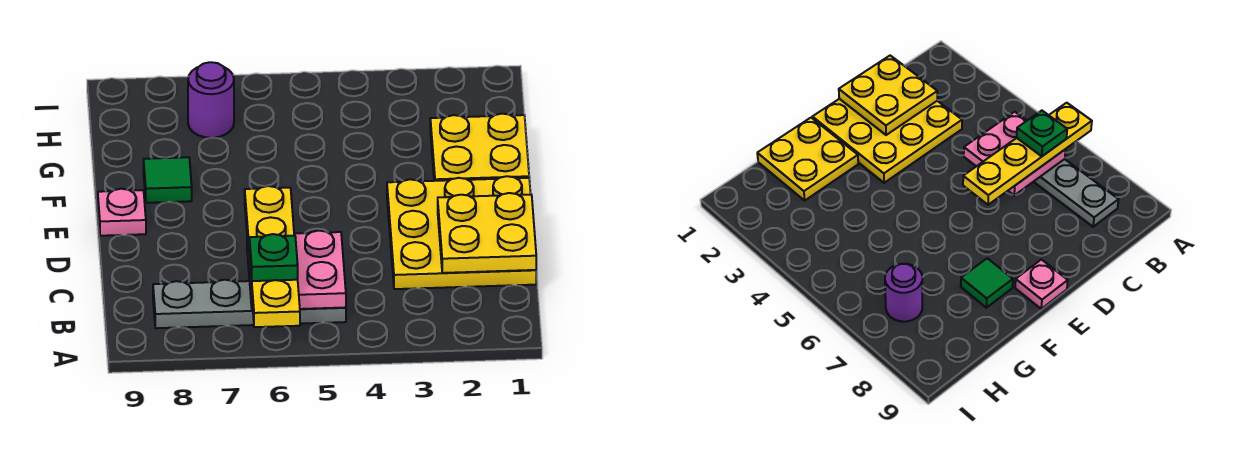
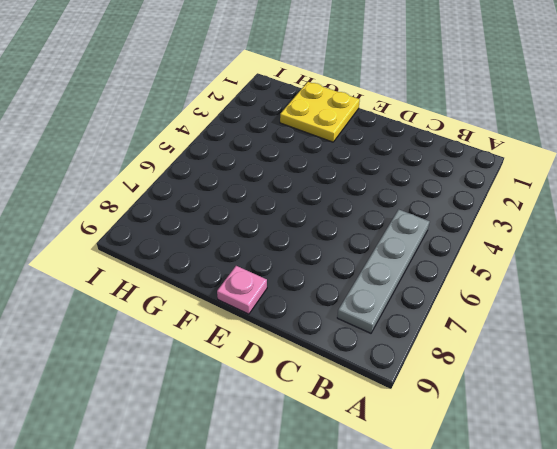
none -> yellow 3x3 plate [387,176,536,289]
none -> green 1x1 tile [144,157,192,203]

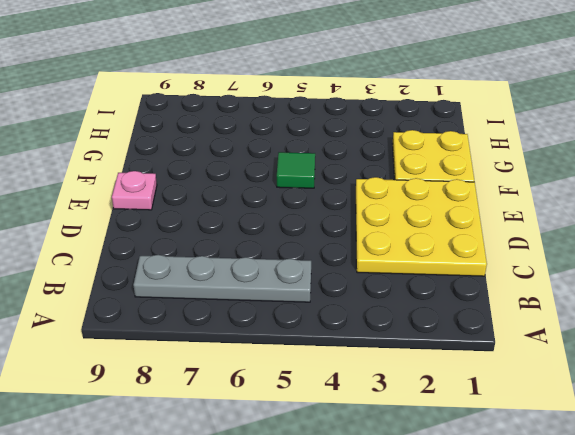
green 1x1 tile [277,152,315,188] -> green 1x1 tile moved to [144,157,192,203]
none -> purple 1x1 round brick [188,62,234,138]
none -> pink 2x2 plate [247,231,346,310]

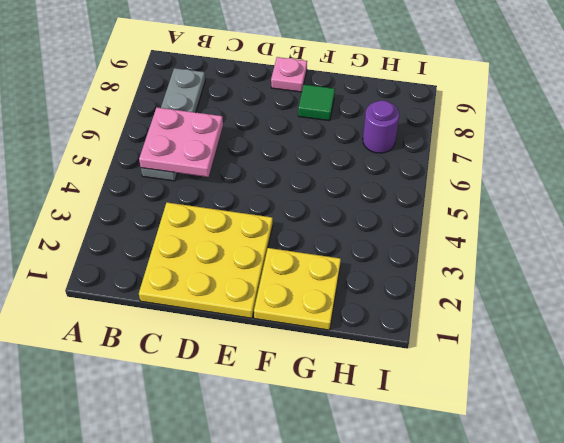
none -> yellow 2x2 plate [438,193,536,273]
none -> yellow 1x4 plate [245,186,300,327]

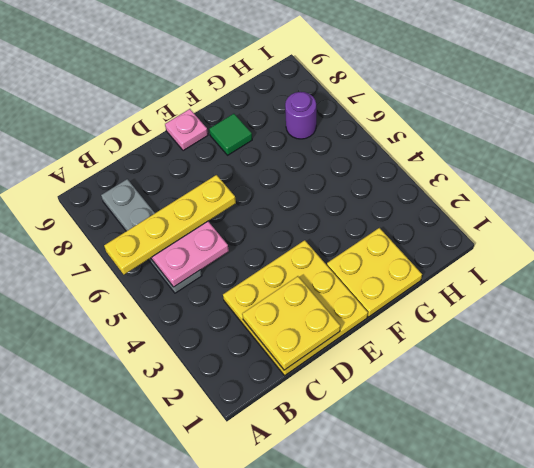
none -> green 1x1 plate [249,234,298,281]

